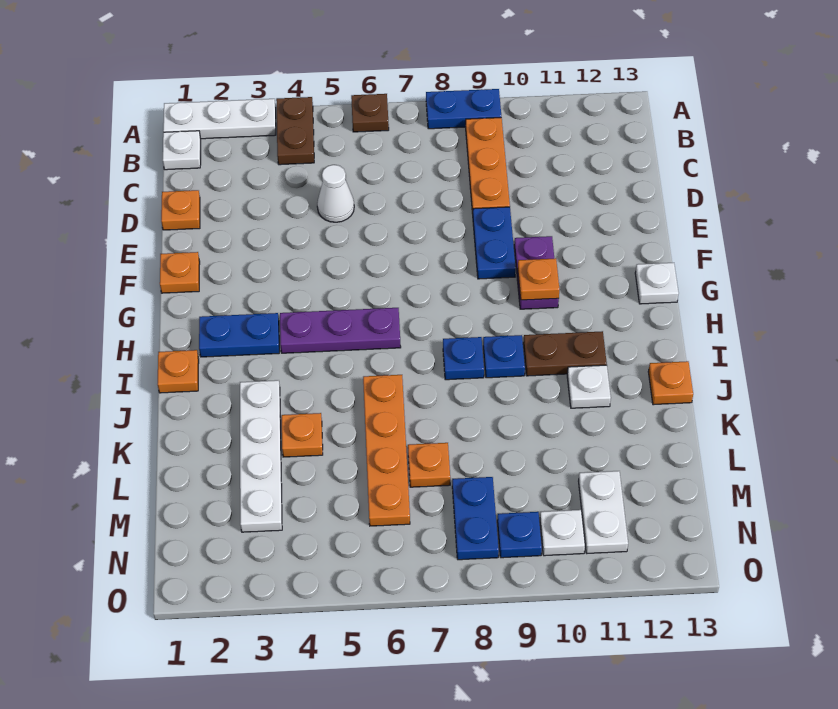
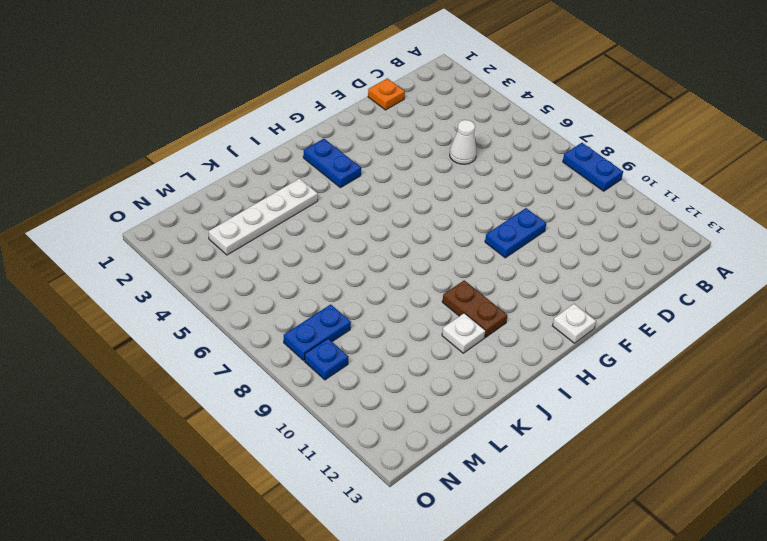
none -> white 1x3 plate [163,99,276,139]
none -> brown 1x2 plate [276,97,314,165]
none -> brown 1x1 plate [351,94,389,132]

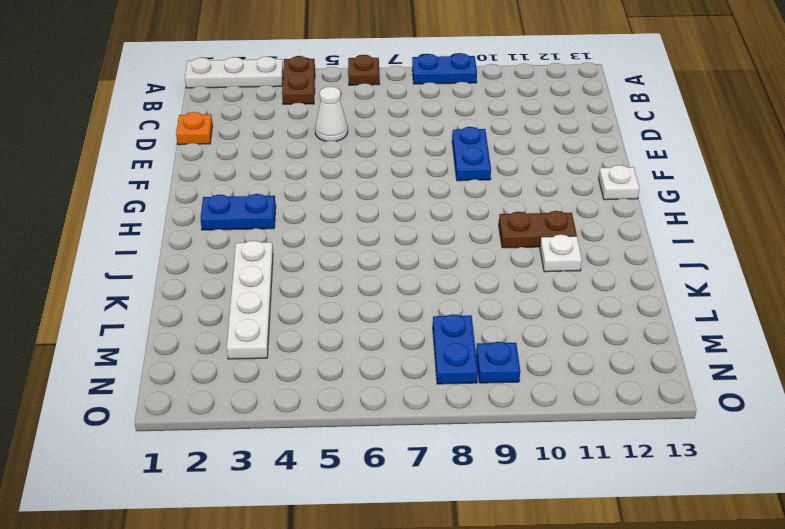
none -> white 1x1 plate [163,131,201,170]
none -> orange 1x3 plate [466,118,510,214]
none -> orange 1x1 plate [160,252,200,293]

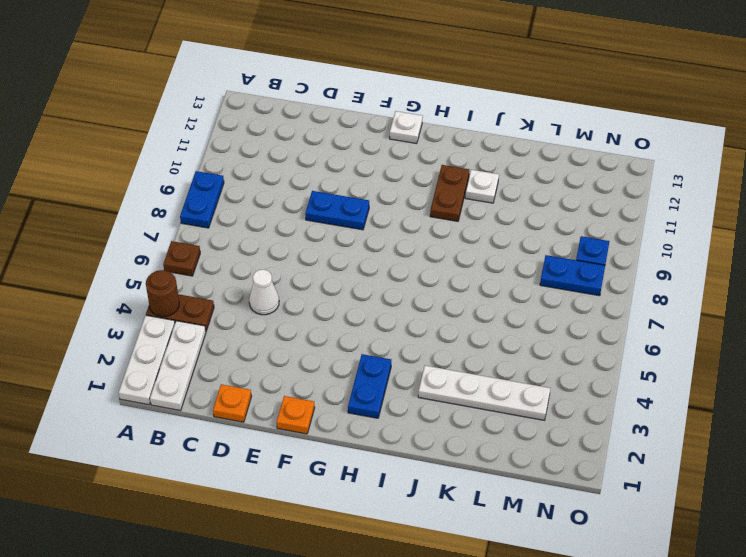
brown 1x1 round brick [146,270,179,317] -> none
white 1x3 plate [150,321,206,410] -> white 1x1 plate [163,131,201,170]
none -> orange 1x3 plate [466,118,510,214]
none -> purple 1x2 plate [514,236,559,309]
none -> purple 1x3 plate [280,308,401,353]

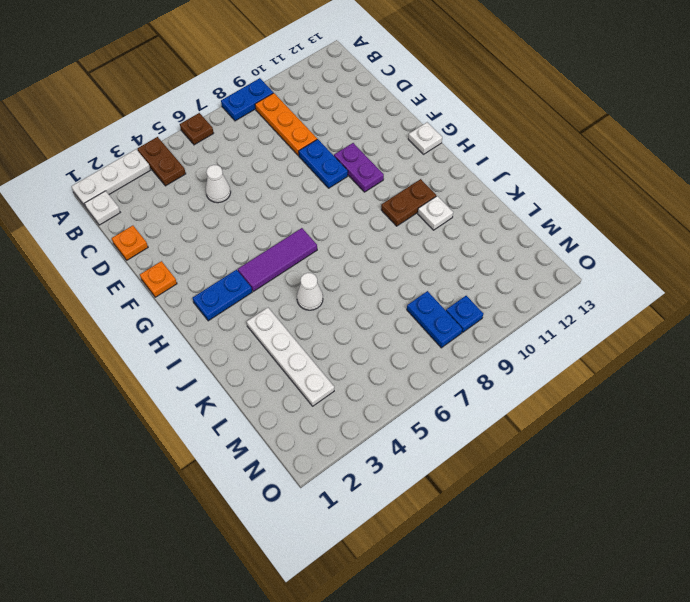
purple 1x3 tile [238,228,317,291] -> purple 1x3 plate [280,308,401,353]
white 1x1 cone [297,273,323,310] -> none
none -> orange 1x1 plate [158,350,199,393]
none -> blue 1x1 plate [443,337,484,380]
none -> blue 1x1 plate [483,335,525,378]

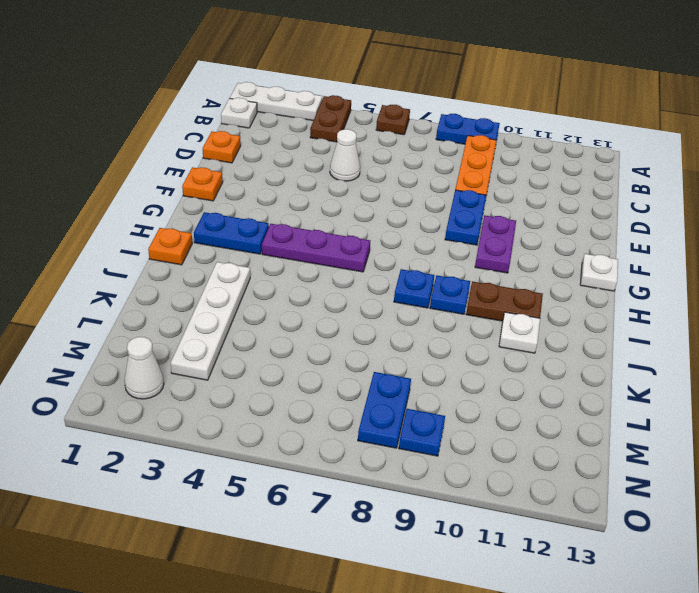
white 1x1 cone [124,337,164,399] -> none
none -> orange 1x4 plate [363,375,410,526]
none -> orange 1x1 plate [648,361,693,405]
none -> orange 1x1 plate [282,413,323,457]

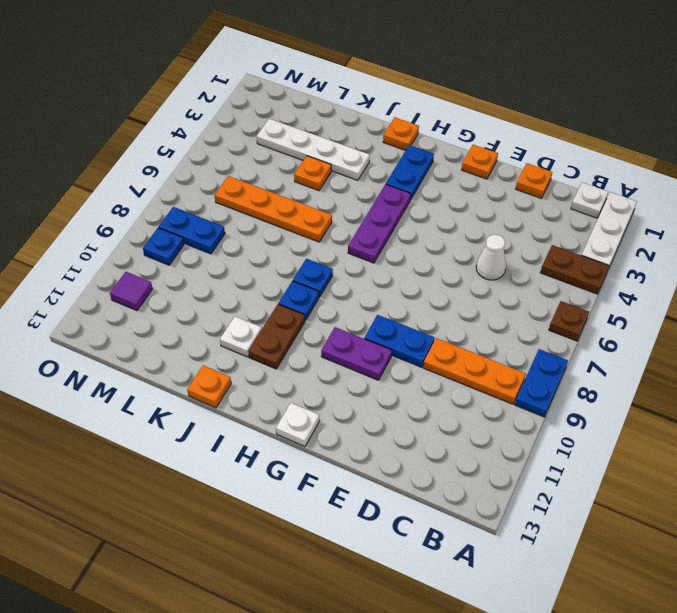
purple 1x1 tile [110,272,153,311] -> white 1x2 plate [579,471,628,553]
none -> orange 1x1 plate [408,443,450,487]
none -> white 1x1 plate [540,510,585,556]
none -> orange 1x1 plate [518,258,559,300]

